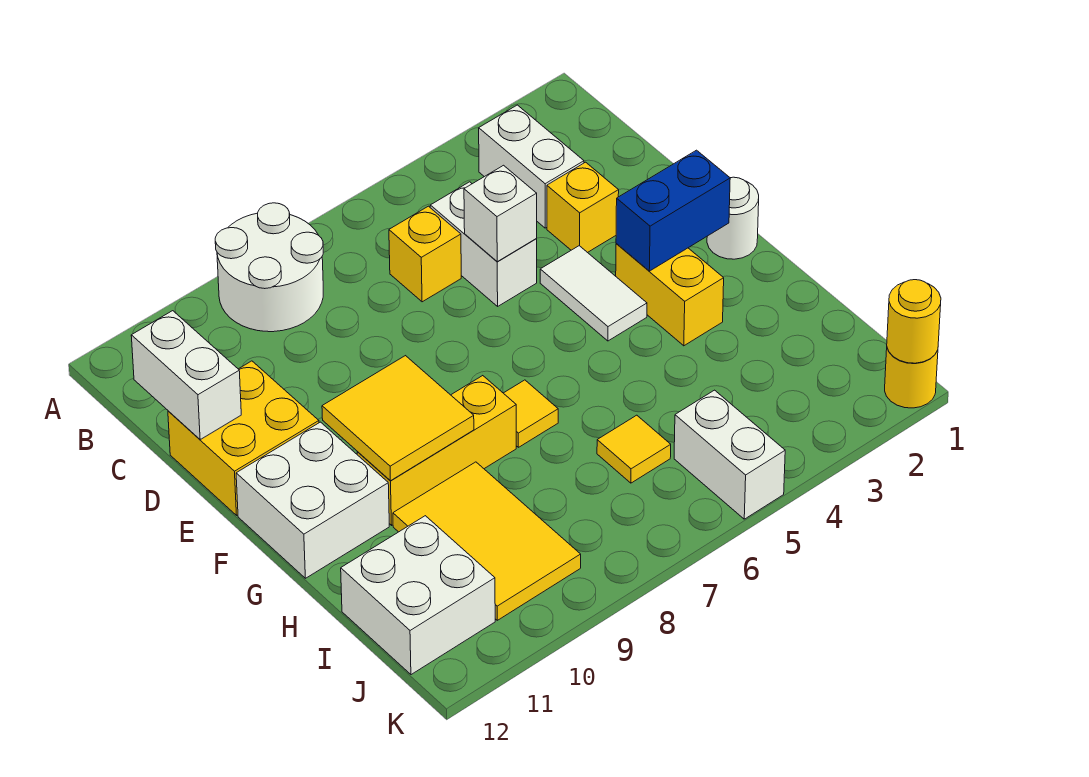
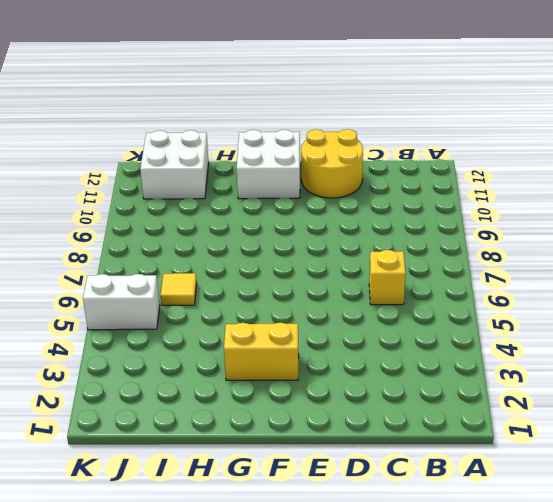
yellow 2x2 round brick [301,129,363,198] -> yellow 2x2 brick [168,361,319,515]
none -> white 2x2 round brick [215,203,323,332]
none -> white 1x2 brick [479,105,584,228]
none -> white 1x2 brick [430,182,537,306]

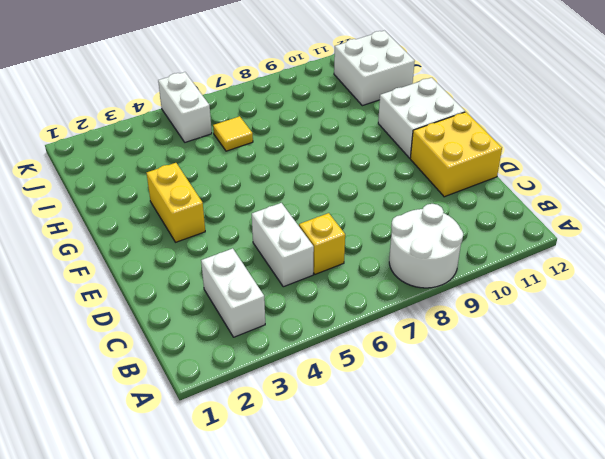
none -> yellow 1x1 brick [547,162,619,253]
none -> white 1x2 tile [540,246,647,341]
none -> white 1x1 round brick [707,177,759,259]

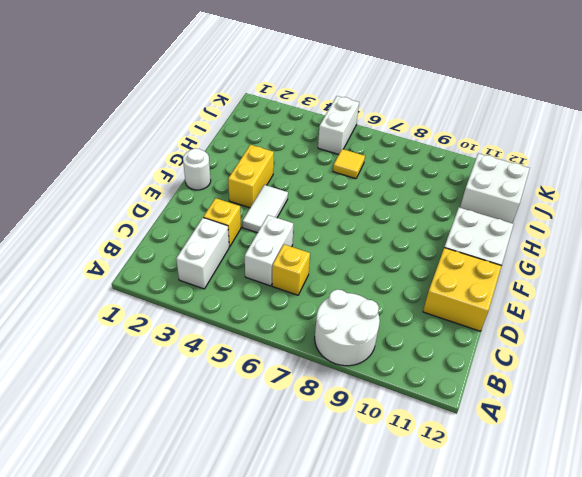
none -> yellow 1x1 tile [504,380,558,447]
none -> yellow 1x3 brick [357,376,516,525]
none -> yellow 2x3 tile [393,462,581,620]

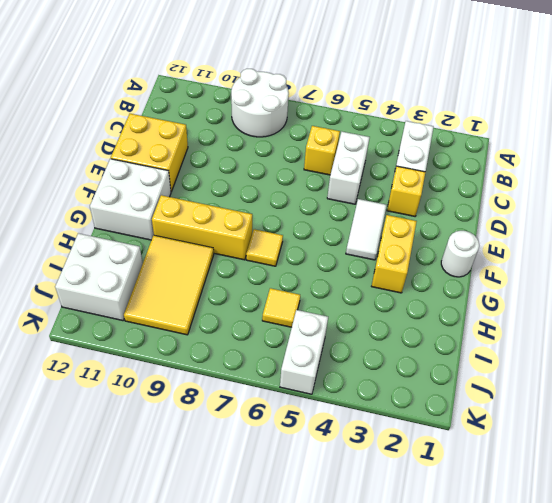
none -> yellow 1x1 round brick [885,348,938,408]
none -> white 1x2 brick [131,311,241,439]
none -> white 1x1 brick [464,165,537,262]

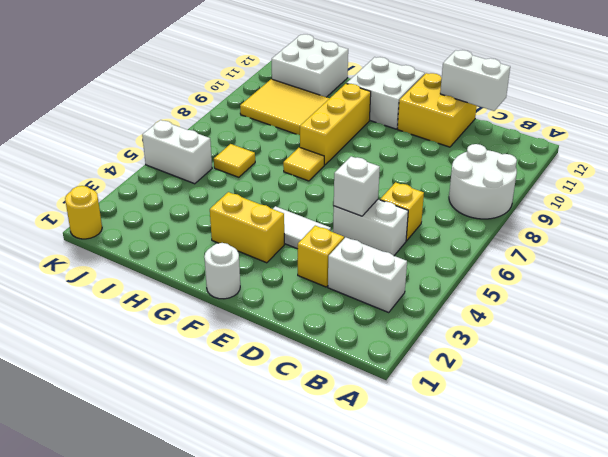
none -> blue 1x2 brick [616,150,730,271]
none -> yellow 2x2 tile [322,356,474,481]
none -> yellow 1x1 round brick [887,280,941,363]

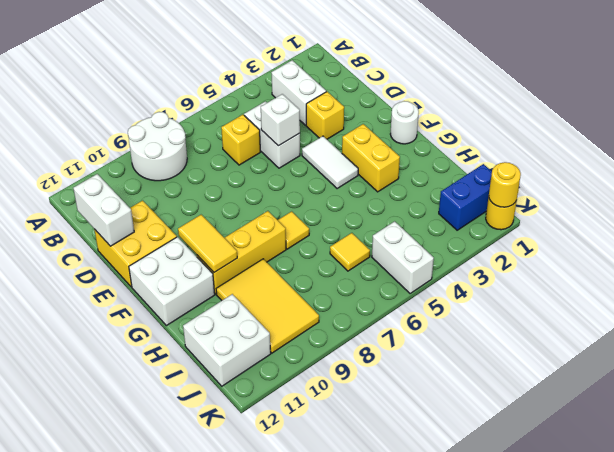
yellow 1x2 tile [178,215,237,272] -> yellow 2x2 tile [322,356,474,481]
blue 1x2 brick [439,164,492,230] -> blue 1x2 brick moved to [616,150,730,271]

